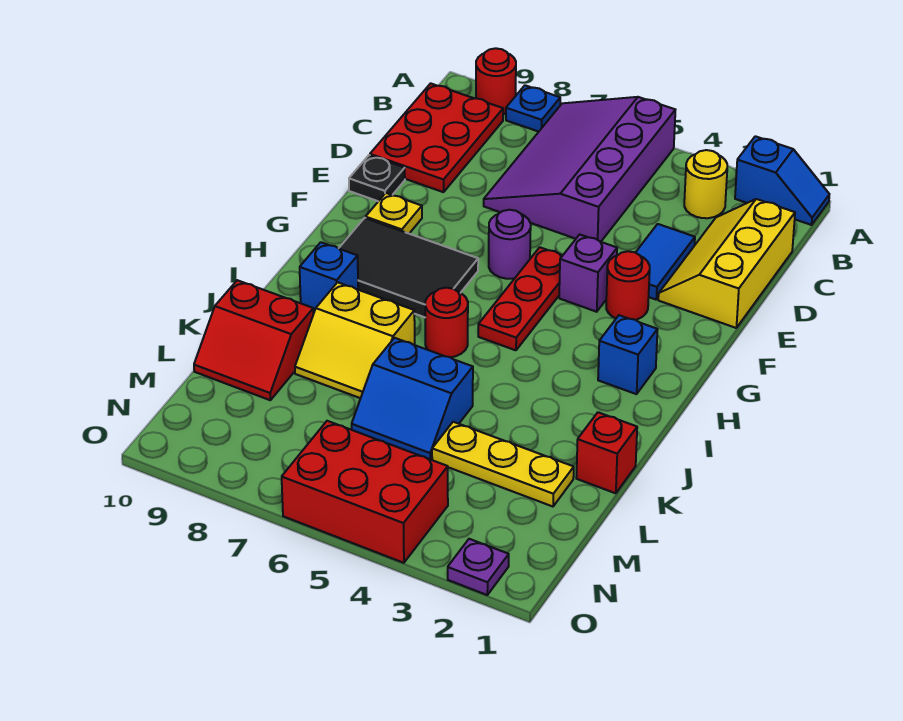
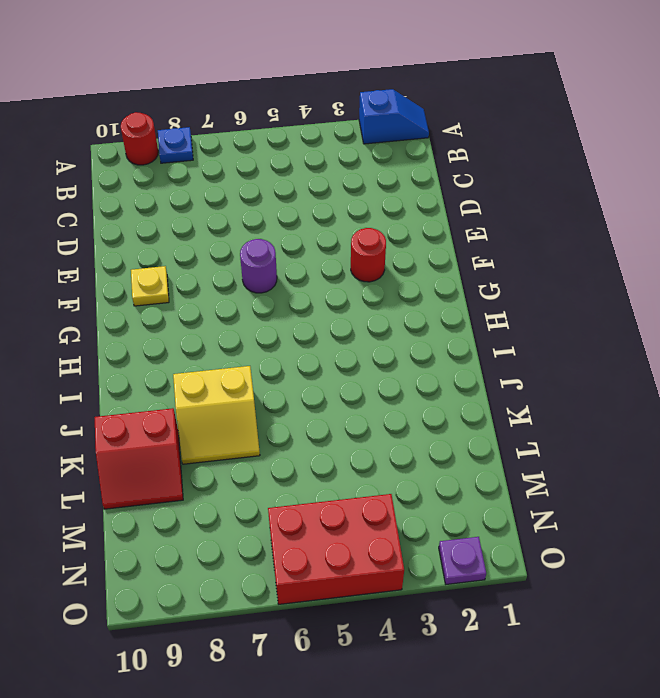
none -> purple 3x4 slope [484,97,675,242]
none -> yellow 1x1 round brick [684,150,727,218]
none -> red 2x3 plate [370,83,503,192]

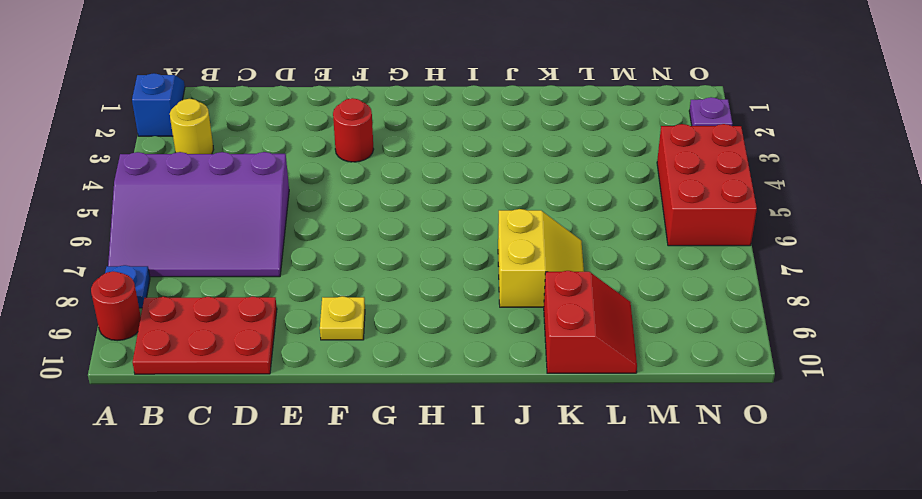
none -> yellow 2x3 slope [658,199,795,328]
none -> blue 1x2 tile [635,224,695,300]
none -> black 1x1 plate [349,155,405,201]

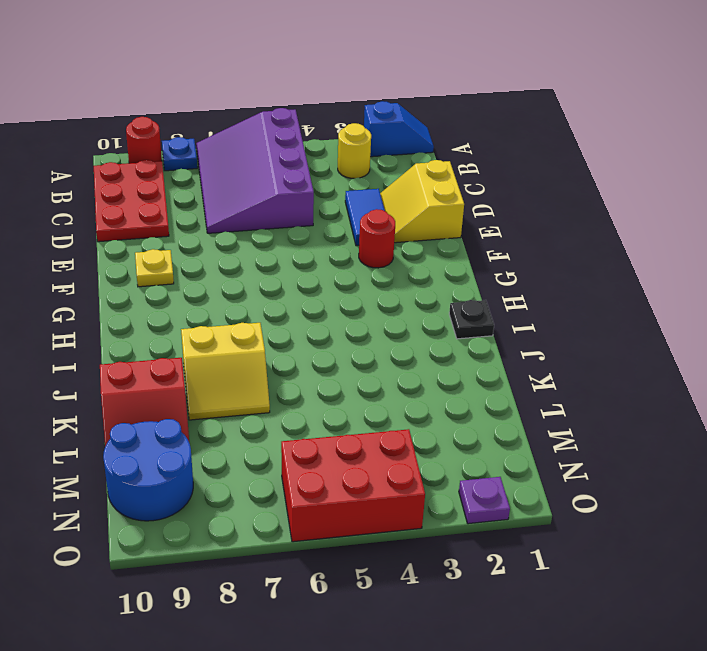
yellow 2x2 slope [380,160,464,243] -> yellow 2x3 slope [658,199,795,328]
black 1x1 plate [449,300,494,339] -> black 1x1 plate moved to [349,155,405,201]
blue 2x2 round brick [103,419,193,521] -> none
none -> purple 1x1 brick [559,234,617,312]
none -> red 1x3 plate [478,247,563,350]
none -> purple 1x1 round brick [489,210,531,279]

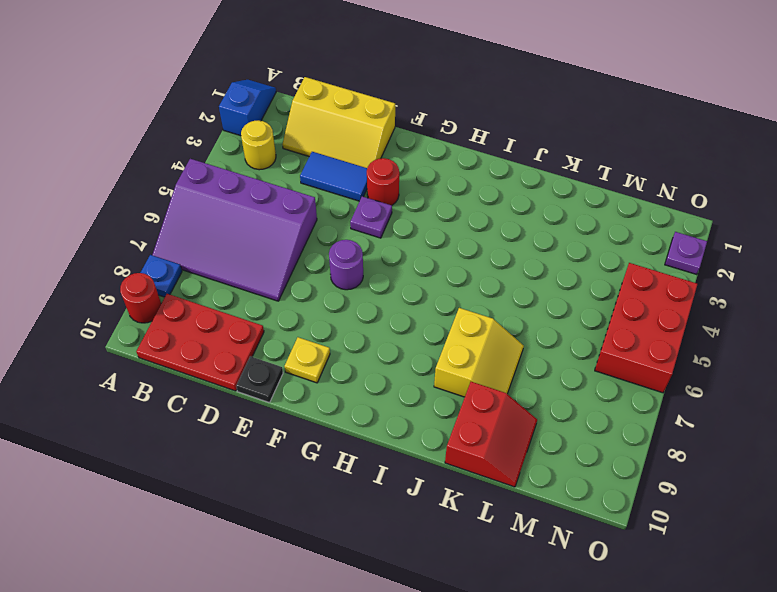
purple 1x1 plate [350,196,392,238] -> purple 1x1 brick [559,234,617,312]
none -> red 1x3 plate [478,247,563,350]
none -> black 2x3 tile [339,218,478,317]
none -> blue 1x1 brick [598,315,658,394]

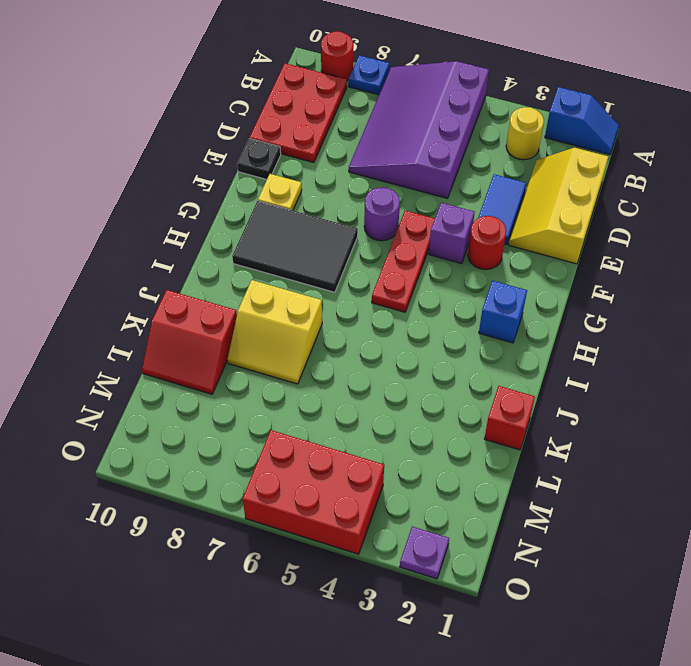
none -> red 1x1 round brick [425,288,468,357]
none -> blue 1x1 brick [300,242,358,311]
none -> blue 2x2 slope [352,338,473,460]

